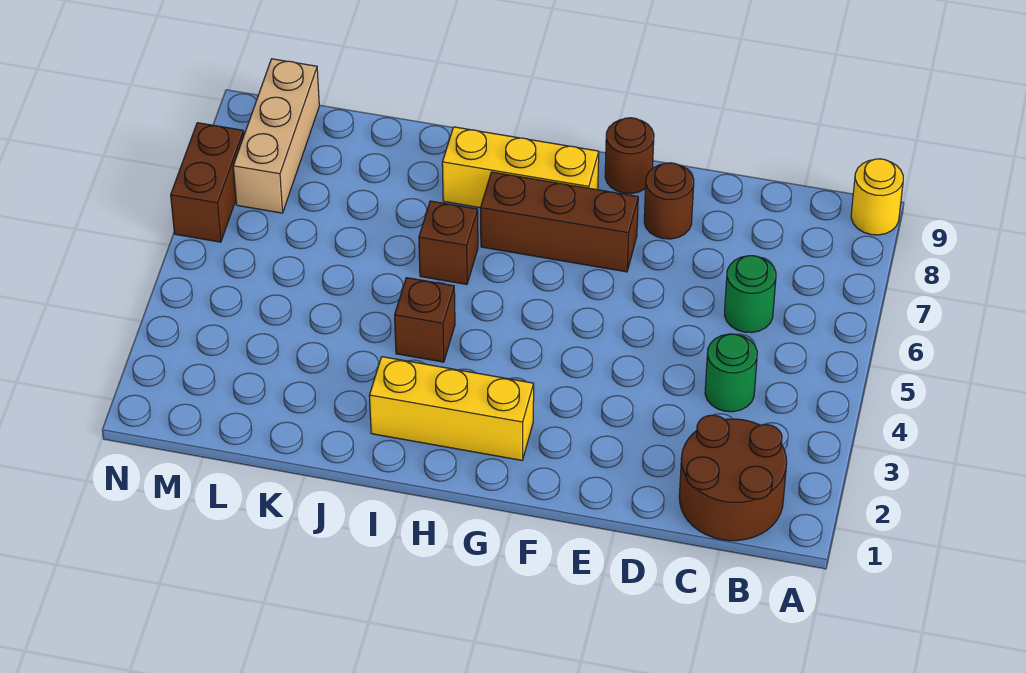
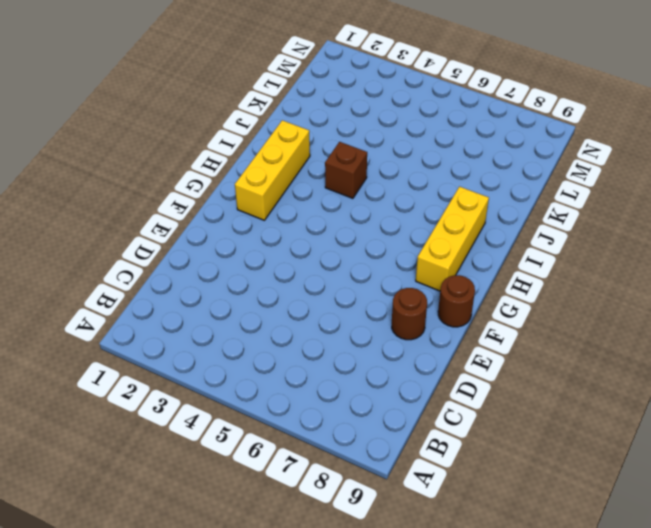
none -> yellow 1x1 round brick [851,159,903,235]
none -> brown 2x2 round brick [679,415,787,541]
none -> green 1x1 round brick [705,334,757,412]

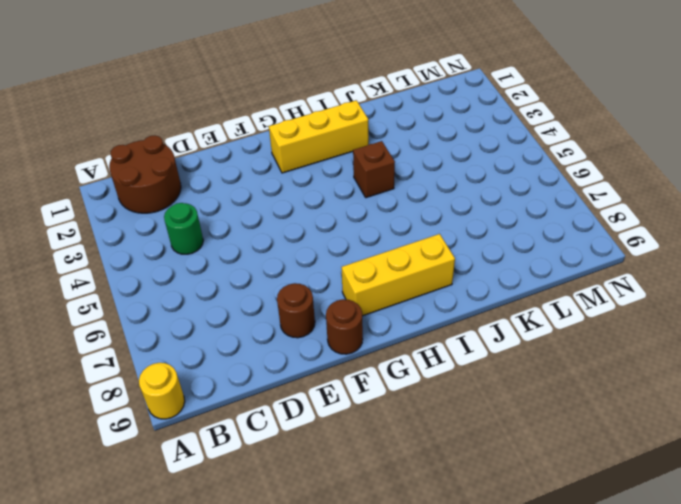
none -> green 1x1 round brick [724,256,776,333]
none -> brown 1x3 brick [481,172,638,272]
none -> brown 1x1 brick [419,201,478,284]

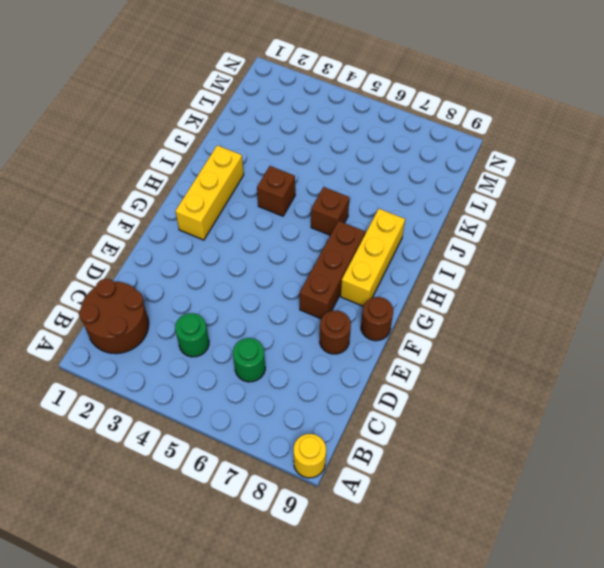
none -> tan 1x3 brick [233,59,319,213]
none -> brown 1x2 brick [171,123,244,242]

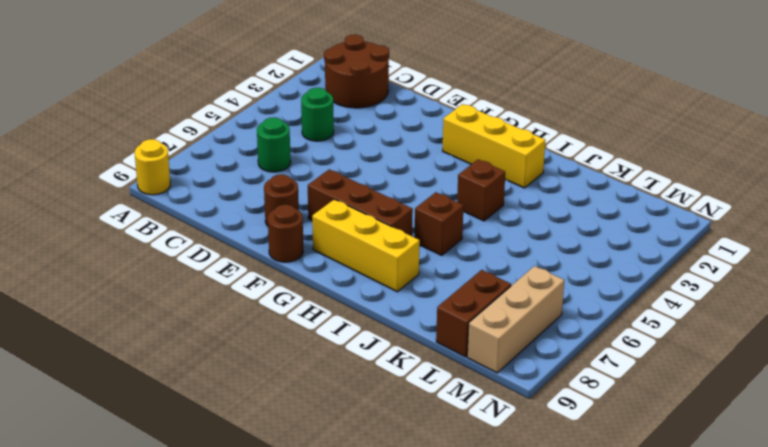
brown 1x2 brick [436,270,511,357] -> brown 1x2 brick moved to [171,123,244,242]

